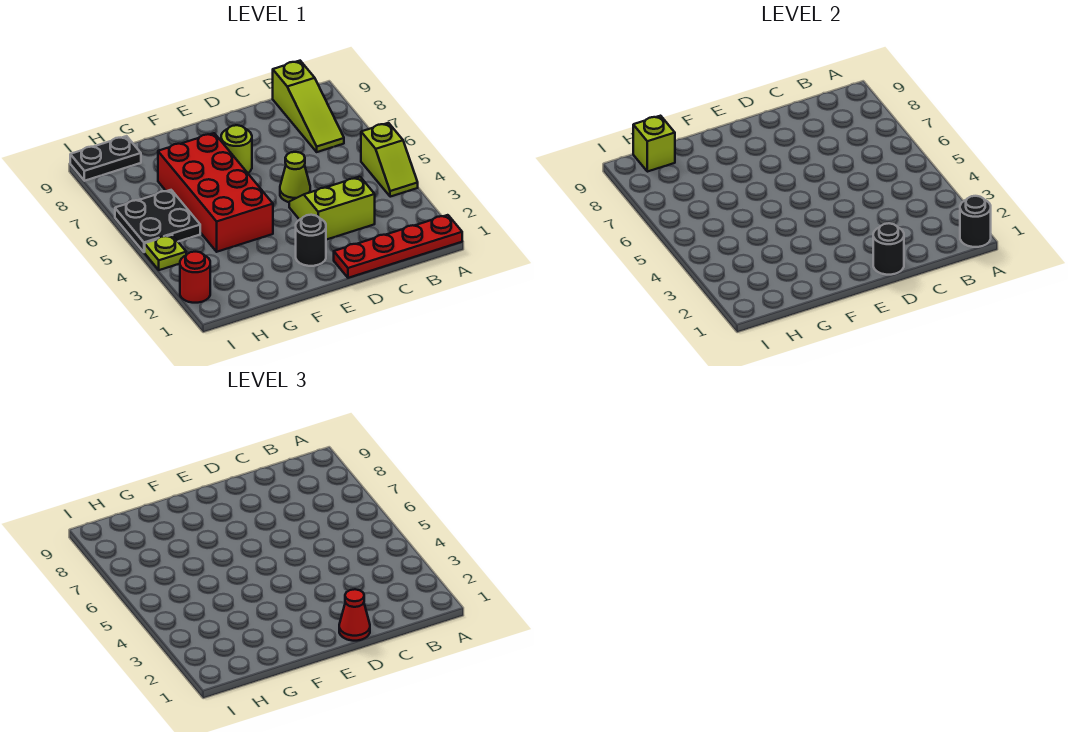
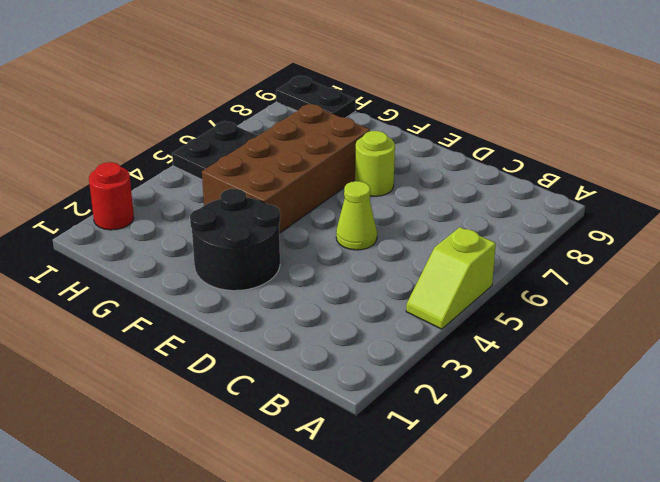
black 2x2 round brick [190,189,280,291] -> black 1x1 round brick [296,215,326,266]
brown 2x4 brick [202,104,370,233] -> red 2x4 brick [158,133,273,252]
none -> red 1x4 plate [334,215,462,278]
none -> lime 1x3 slope [273,61,344,152]
none -> lime 2x2 slope [289,177,375,240]

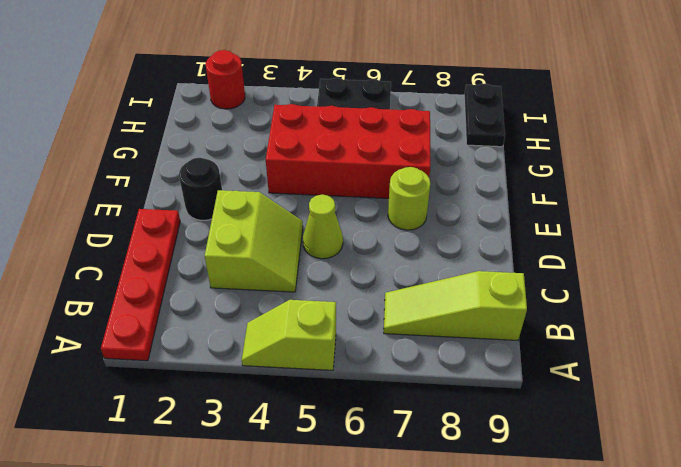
none -> lime 1x1 plate [145,235,186,270]
none -> black 1x1 round brick [960,196,991,247]
none -> black 1x1 round brick [873,223,904,275]

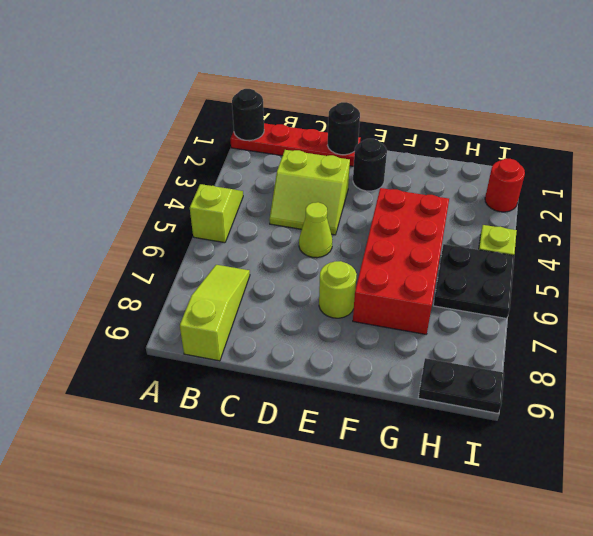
none -> lime 1x1 brick [633,116,675,172]
none -> red 1x1 cone [339,589,370,641]

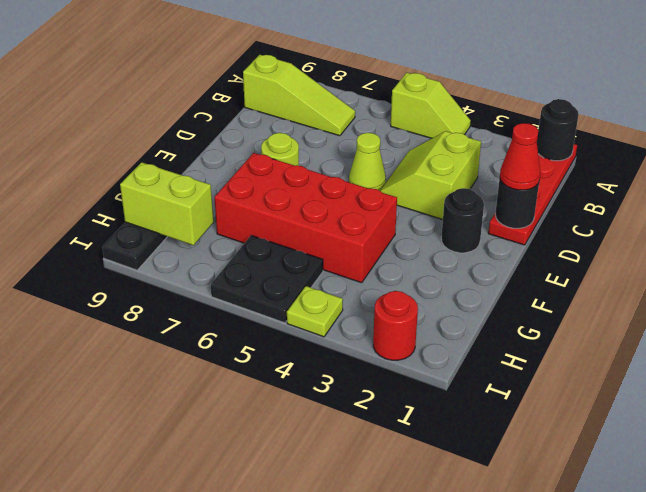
lime 1x2 brick [120,162,213,245] -> lime 1x1 brick [633,116,675,172]

